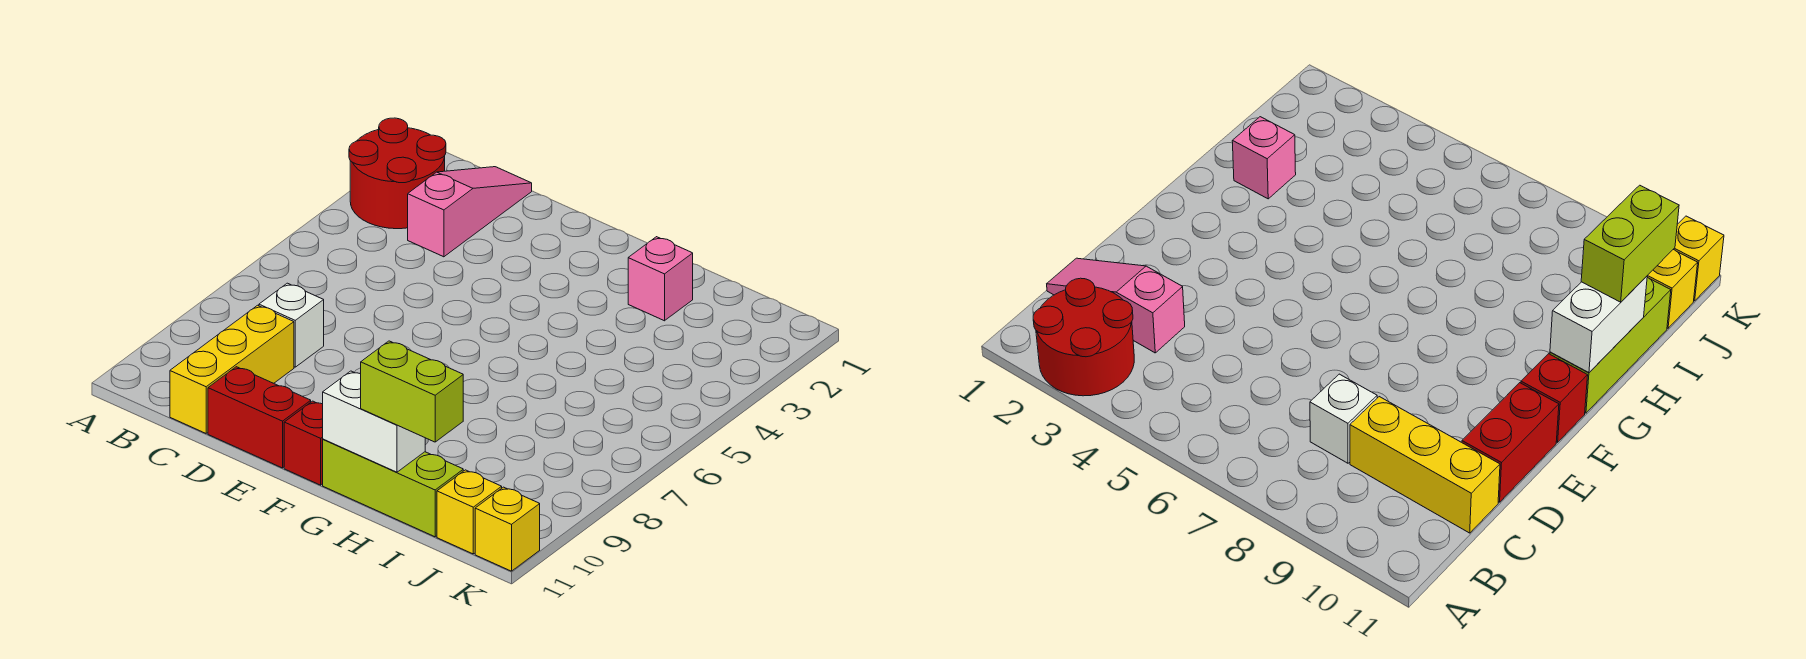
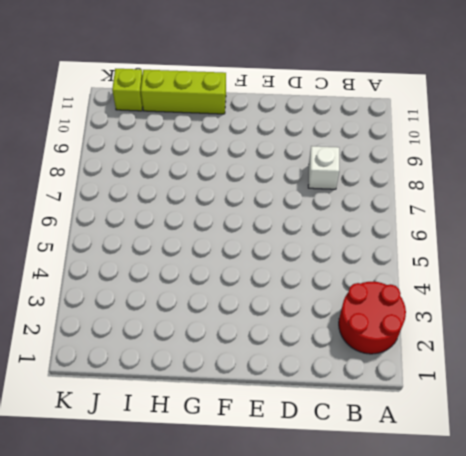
lime 1x1 brick [112,69,143,111] -> yellow 1x1 brick [437,470,502,554]
none -> pink 1x3 slope [408,167,532,257]
none -> yellow 1x3 brick [170,305,294,433]
none -> red 1x2 brick [208,367,311,468]

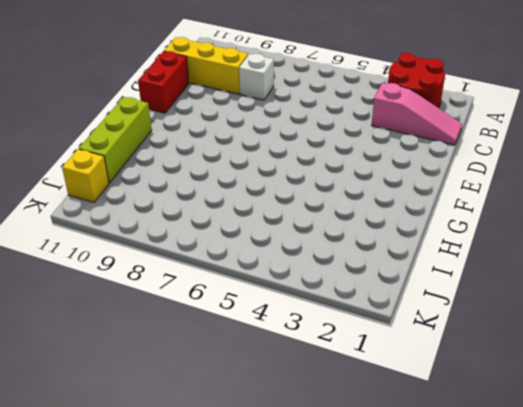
none -> red 1x1 brick [284,401,323,485]
none -> pink 1x1 brick [628,237,693,321]
none -> yellow 1x1 brick [475,487,540,571]

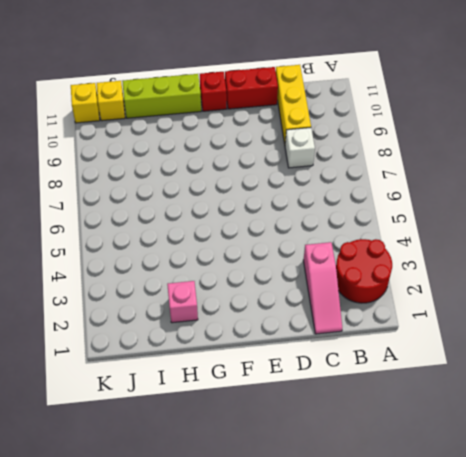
none -> white 1x2 brick [323,371,425,472]
none -> lime 1x2 brick [361,341,463,442]

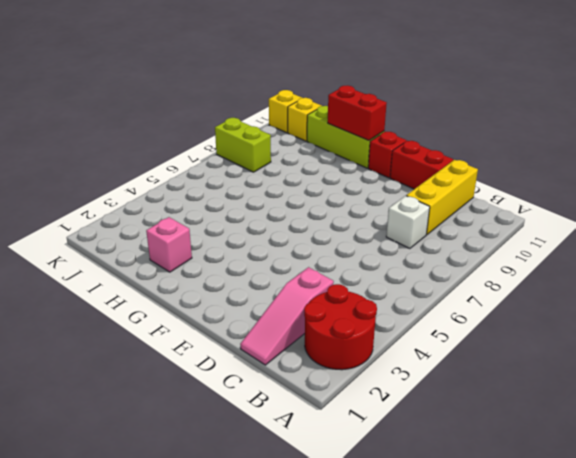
red 1x2 brick [328,86,387,140] -> white 1x2 brick [323,371,425,472]
lime 1x2 brick [215,118,271,172] -> lime 1x2 brick moved to [361,341,463,442]

